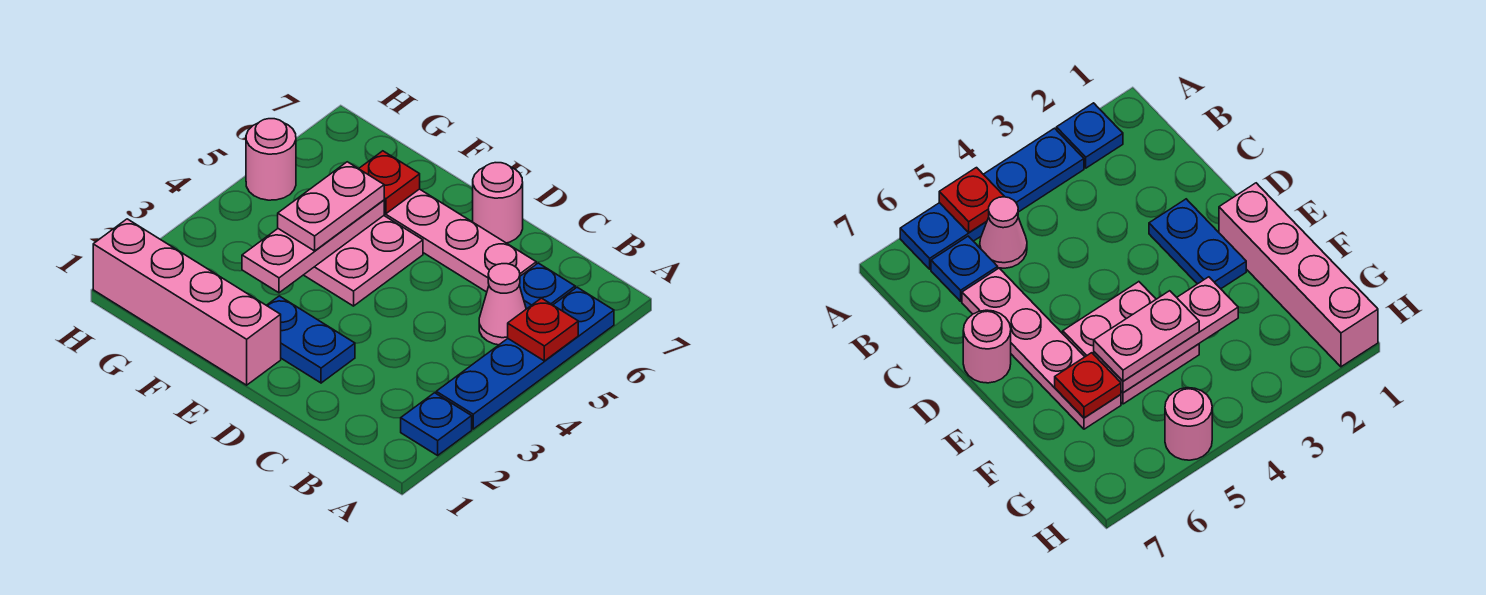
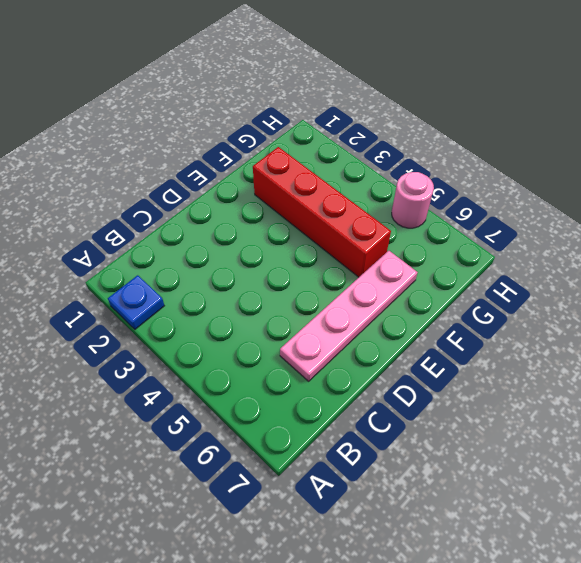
red 1x4 brick [253,147,391,277] -> pink 2x2 plate [304,216,423,306]
none -> blue 1x4 plate [436,287,614,429]
none -> pink 1x1 cone [479,264,526,345]
none -> blue 1x1 plate [519,263,575,309]

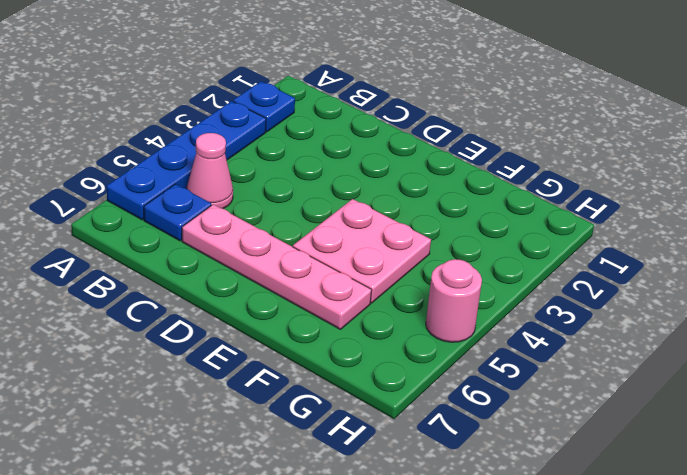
none -> blue 1x2 plate [267,296,355,383]
none -> pink 1x1 round brick [473,163,523,243]
none -> pink 1x4 brick [93,219,281,385]

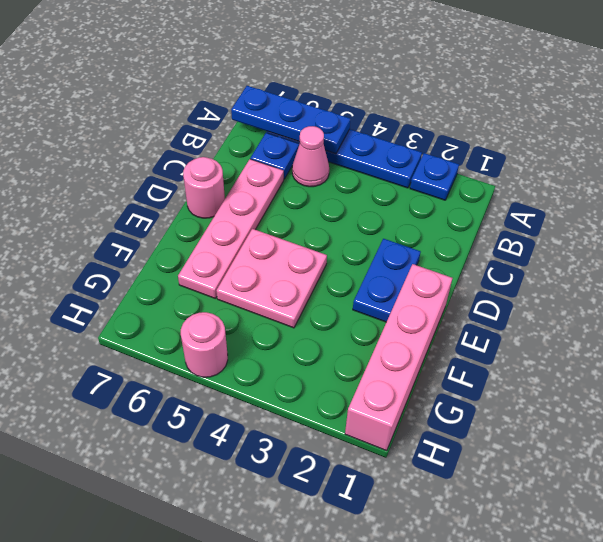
blue 1x3 plate [231,86,350,154] -> red 1x1 plate [508,298,578,361]
none -> pink 1x3 plate [242,200,384,293]
none -> red 1x1 plate [359,151,420,214]
none -> pink 1x2 plate [278,162,384,251]

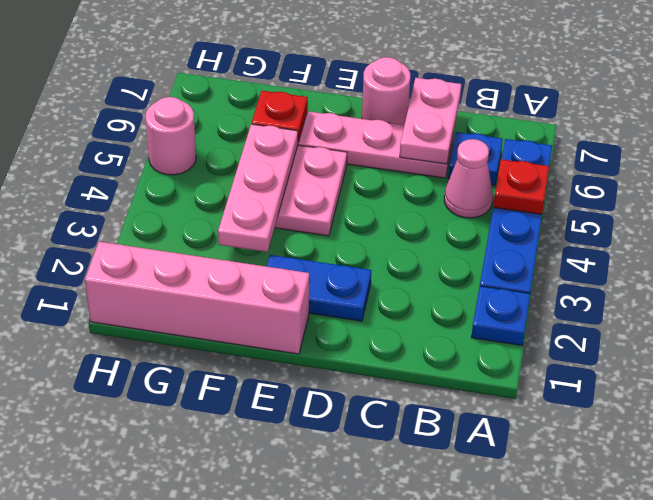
pink 1x2 plate [400,78,461,164] -> pink 1x2 plate moved to [278,162,384,251]

